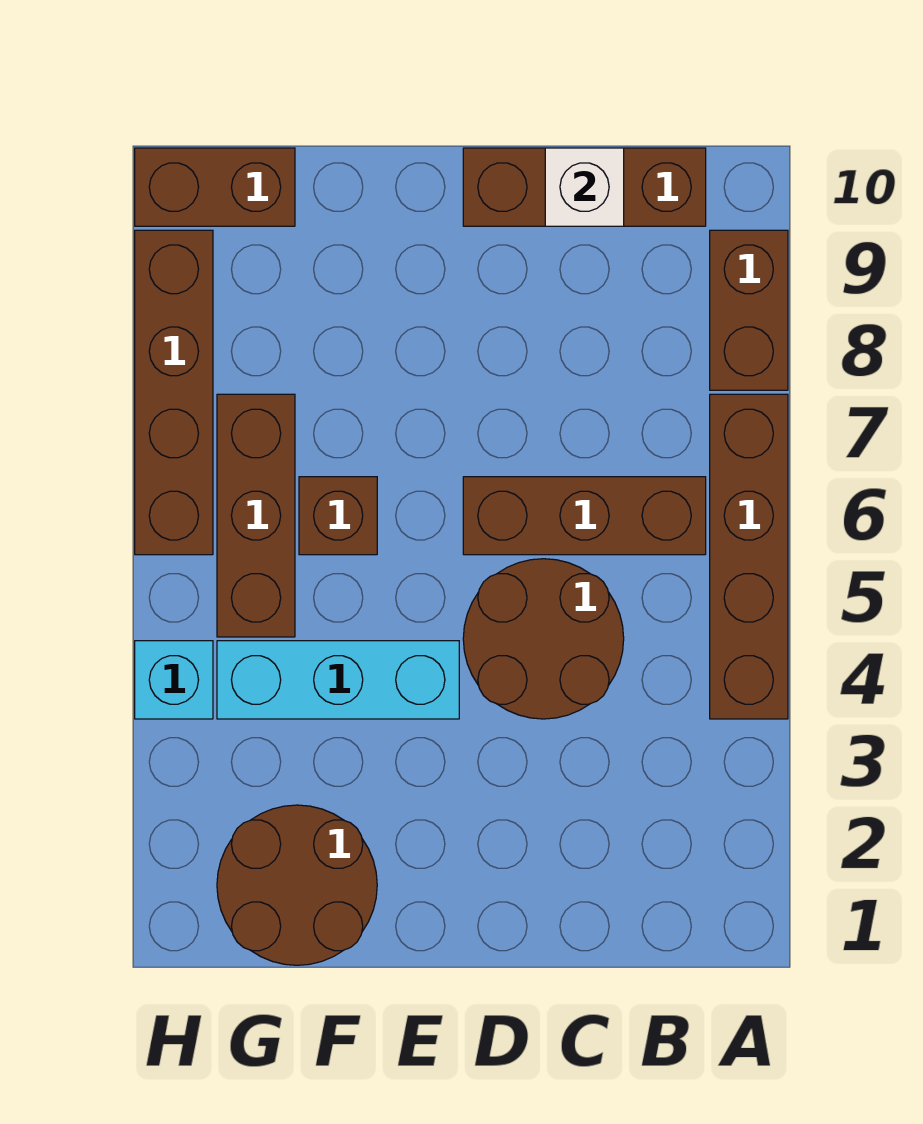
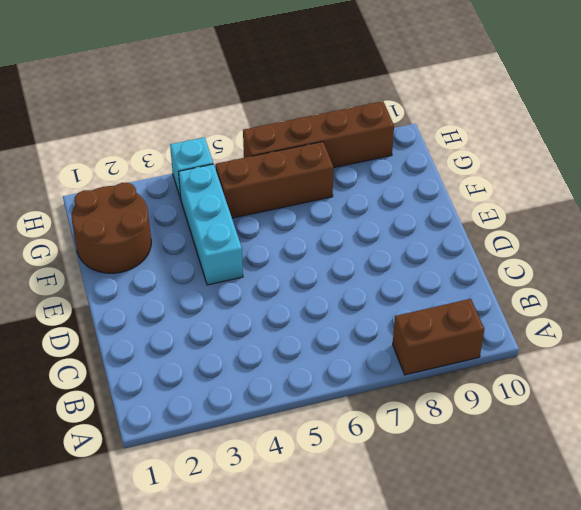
none -> brown 1x4 brick [710,394,788,719]
none -> brown 1x3 brick [463,477,706,555]
none -> brown 1x3 brick [463,148,706,226]

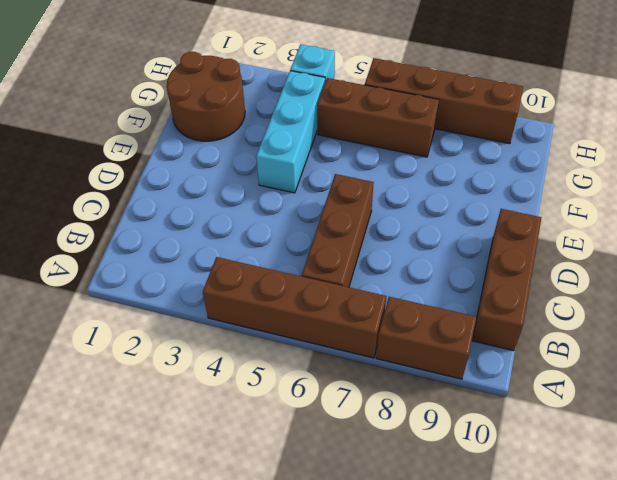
none -> brown 2x2 round brick [463,559,624,719]
none -> brown 1x1 brick [299,477,377,555]
none -> brown 1x2 brick [135,148,295,226]

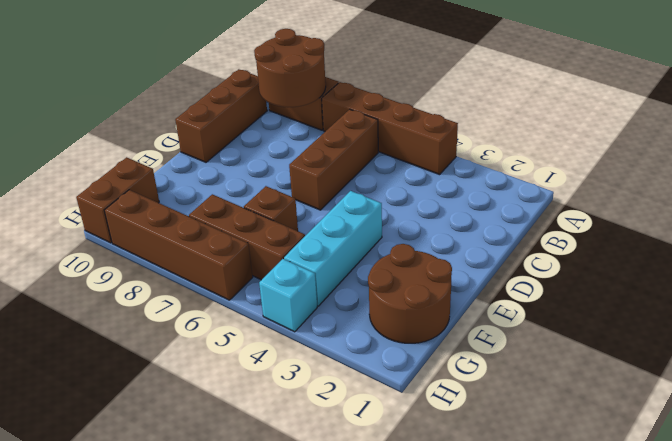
brown 2x2 round brick [254,29,326,107] -> brown 2x2 round brick moved to [463,559,624,719]
none -> white 1x1 brick [545,148,624,226]

